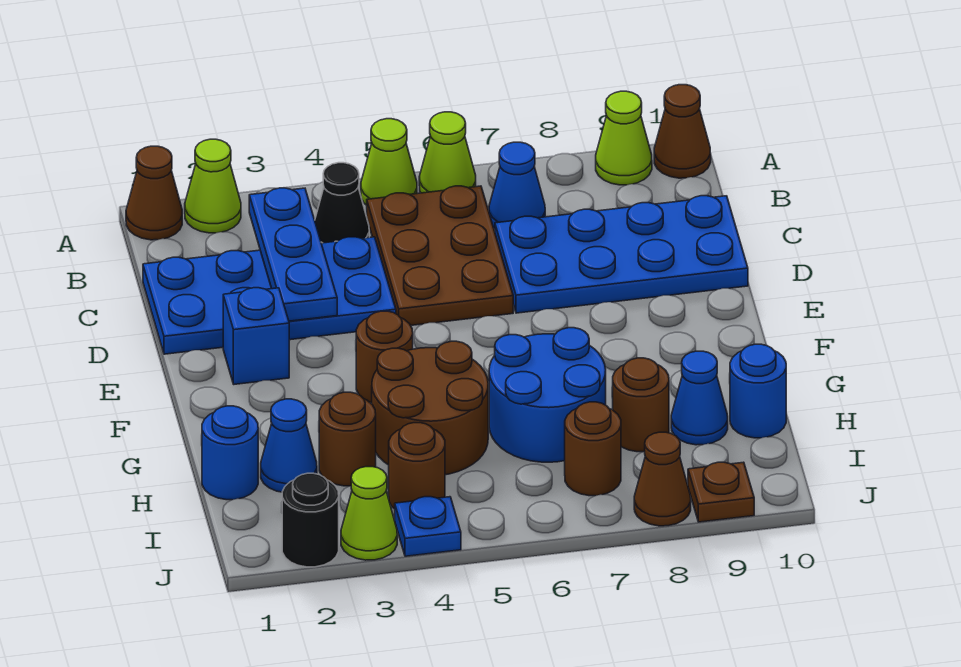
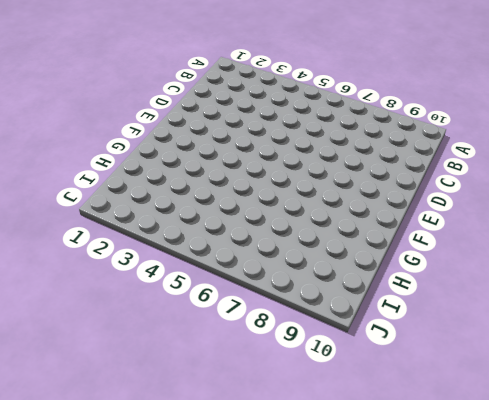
none -> brown 1x1 cone [126,146,182,240]
none -> lime 1x1 cone [185,139,241,233]
none -> lime 1x1 cone [361,119,417,205]

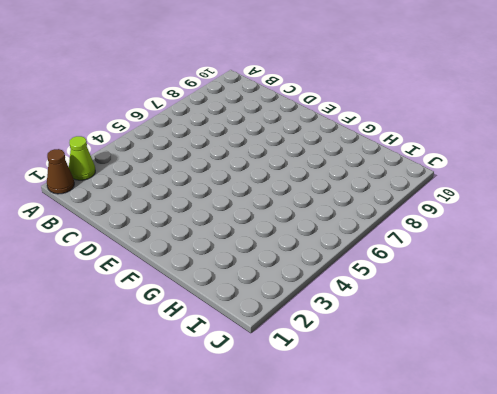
none -> lime 1x1 cone [361,119,417,205]
none -> lime 1x1 cone [419,112,476,193]
none -> lime 1x1 cone [596,91,652,185]

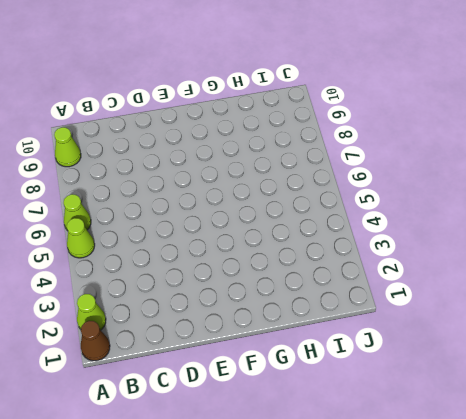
none -> brown 1x1 cone [654,85,711,178]
none -> black 1x1 cone [315,163,369,243]
none -> brown 2x3 plate [367,186,513,326]

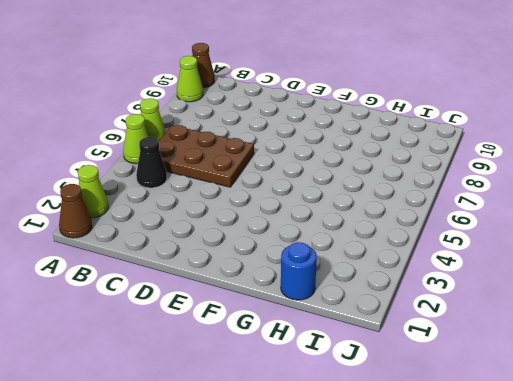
none -> blue 1x1 cone [489,142,545,229]
none -> blue 2x4 plate [143,237,396,354]
none -> blue 2x4 plate [495,196,748,313]

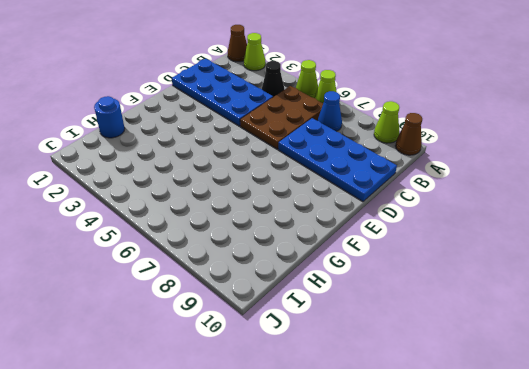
none -> blue 1x1 brick [223,288,289,384]
none -> brown 1x1 round brick [356,311,413,403]
none -> brown 2x2 round brick [372,341,488,475]

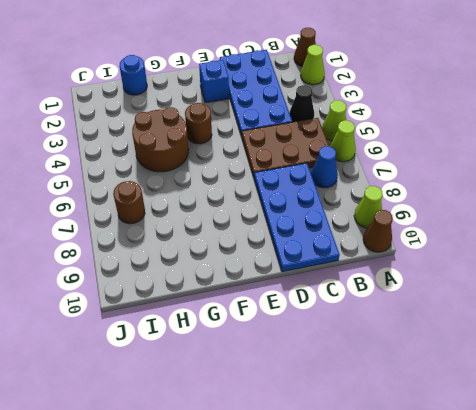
none -> blue 2x2 round brick [489,328,606,462]
none -> blue 1x1 cone [261,399,317,492]
none -> brown 1x1 round brick [319,392,376,486]

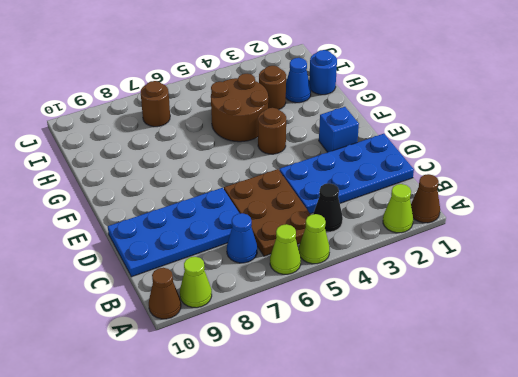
none -> blue 2x2 round brick [489,328,606,462]
none -> brown 1x1 round brick [613,358,669,452]
none -> blue 1x1 cone [671,351,728,445]

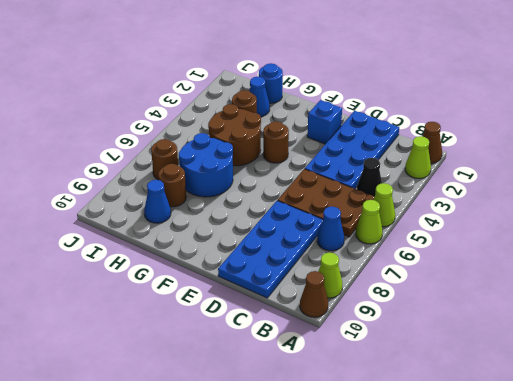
none -> blue 1x1 round brick [730,344,786,438]
none -> brown 1x1 round brick [389,423,445,509]
none -> black 1x1 round brick [282,473,339,567]

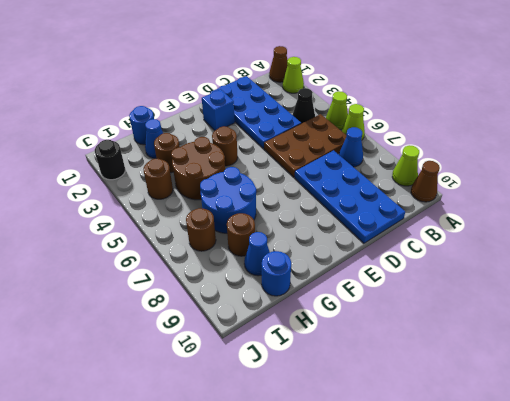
none -> lime 1x1 cone [341,467,397,560]
none -> blue 1x1 plate [395,497,461,556]
none -> brown 1x1 cone [634,432,691,526]

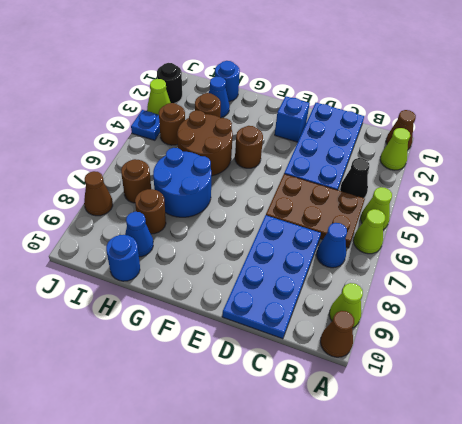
none -> brown 1x1 plate [688,462,754,522]
none -> blue 1x3 plate [249,188,337,321]

